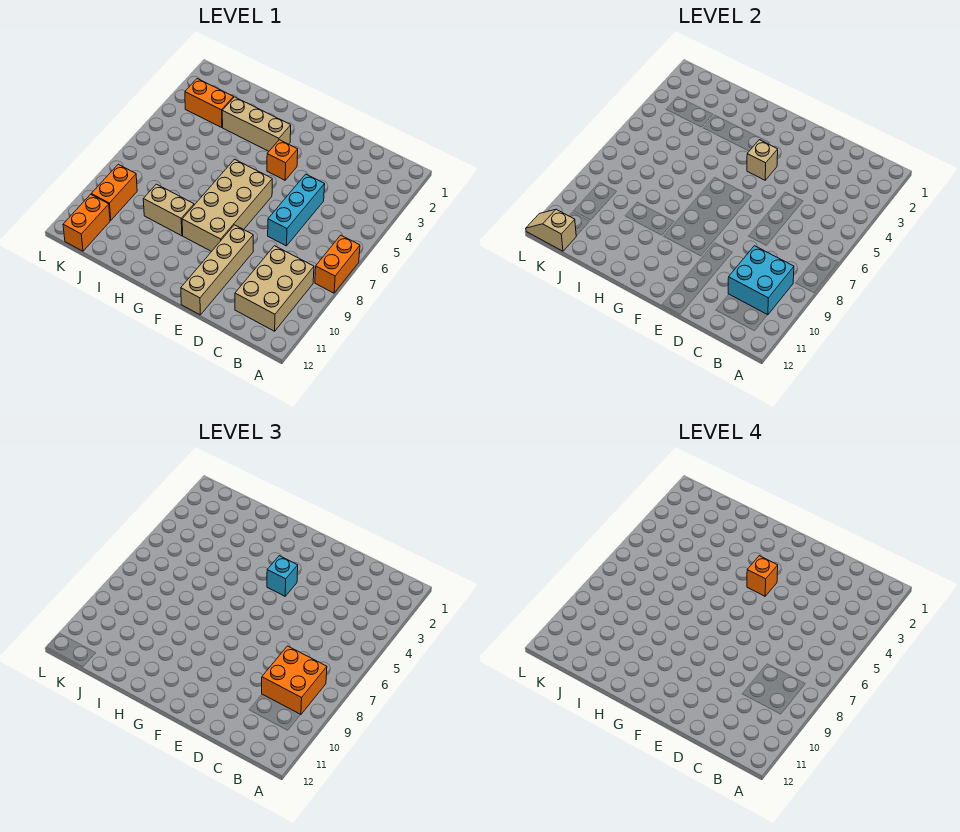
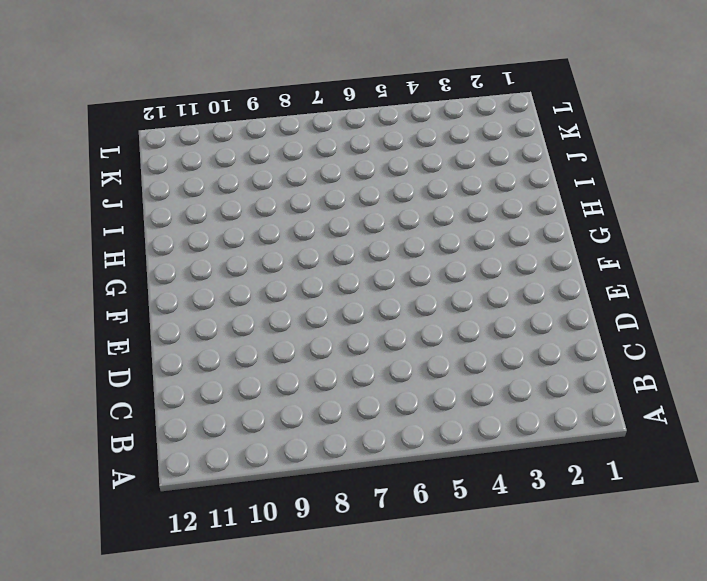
none -> orange 1x2 brick [315,235,360,293]
none -> tan 2x3 brick [235,246,314,331]
none -> cyan 1x3 brick [268,174,325,246]

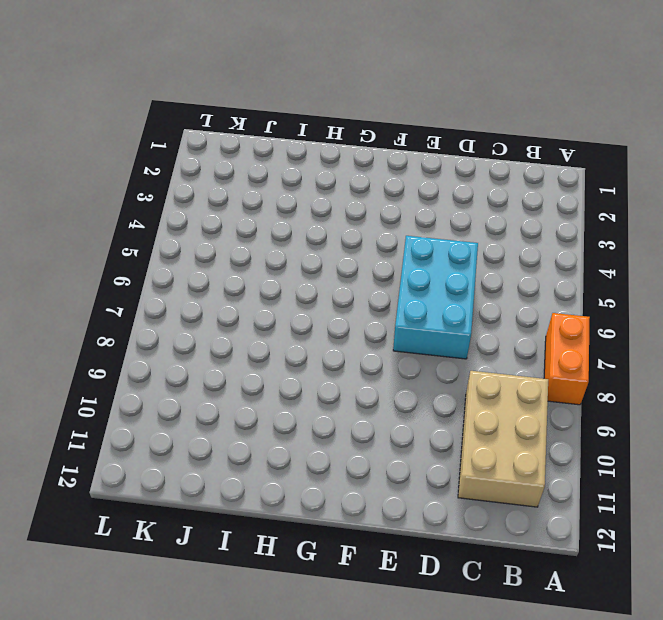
cyan 2x3 brick [393,236,478,359] -> cyan 1x3 brick [268,174,325,246]
none -> tan 1x4 brick [181,225,253,315]
none -> orange 1x1 brick [267,140,298,180]
none -> tan 2x4 brick [182,159,272,252]

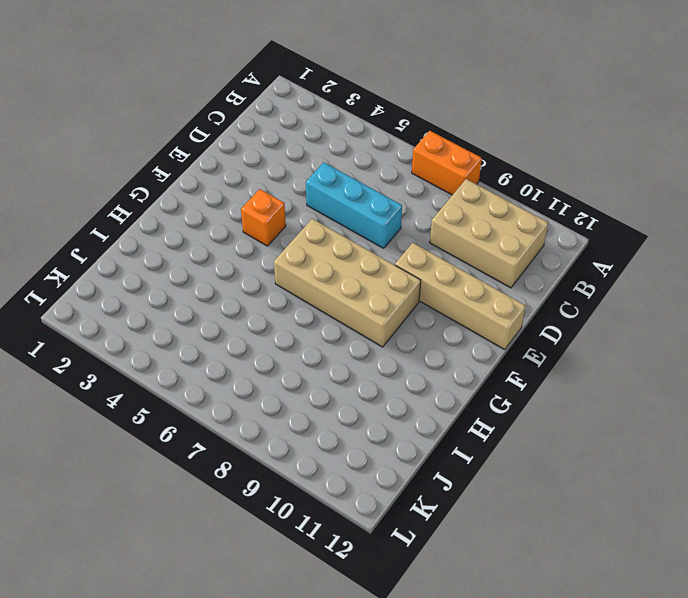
none -> tan 1x3 brick [222,97,291,151]
none -> tan 1x2 brick [143,184,194,236]
none -> orange 1x2 brick [185,79,234,127]

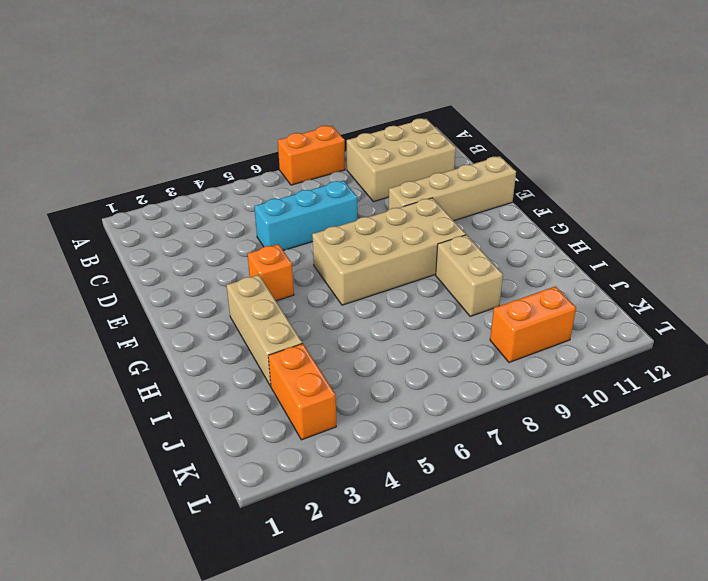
none -> orange 1x2 brick [63,194,110,251]
none -> cyan 2x2 brick [728,246,794,315]
none -> tan 1x1 brick [747,140,778,180]

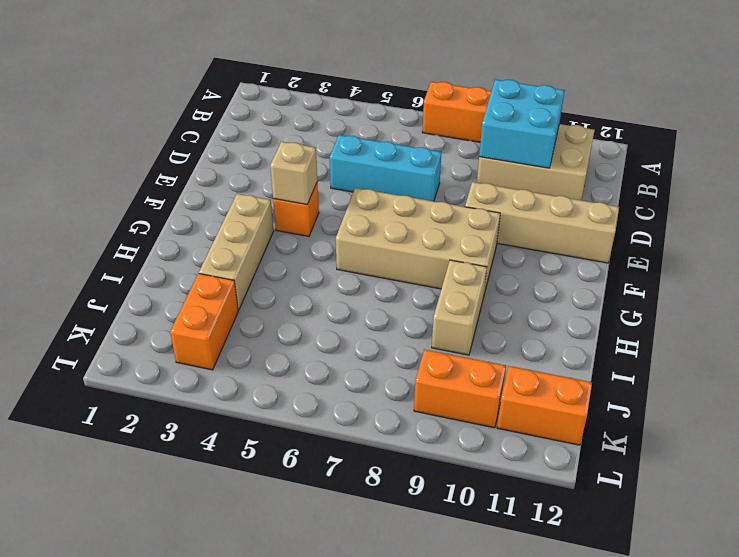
none -> tan 1x2 slope [526,209,576,251]
none -> orange 2x2 brick [262,646,327,715]
none -> cyan 1x1 brick [267,556,298,596]

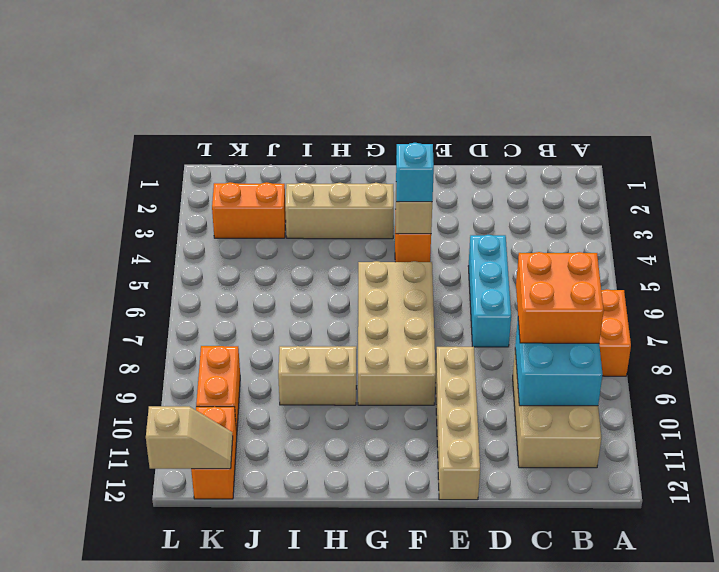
tan 1x2 slope [146,406,233,469] -> tan 1x2 slope turned to [526,209,576,251]
none -> orange 1x1 brick [747,556,778,596]

